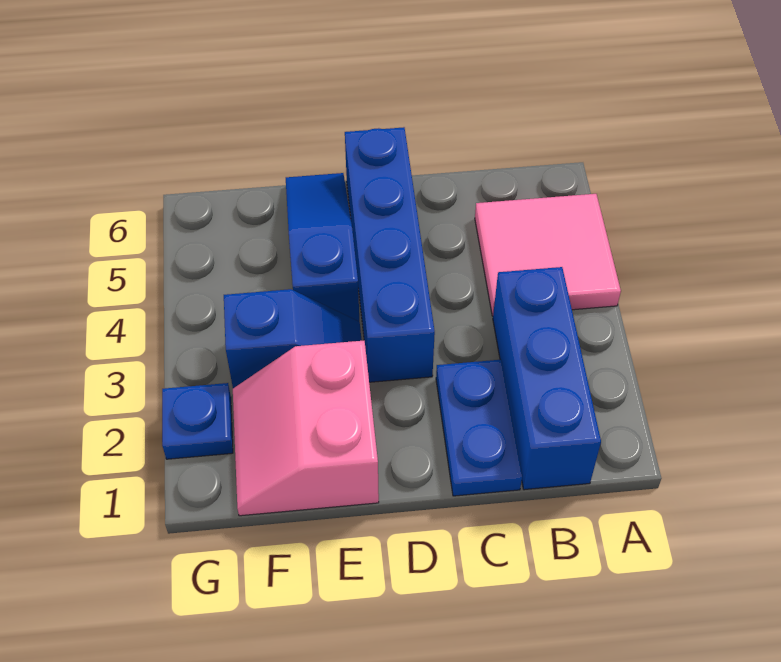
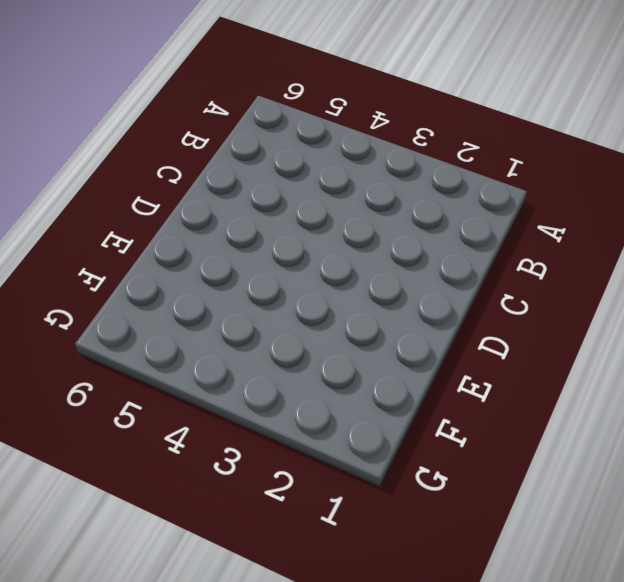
none -> pink 2x2 tile [475,194,621,316]
none -> blue 1x3 brick [493,267,601,490]

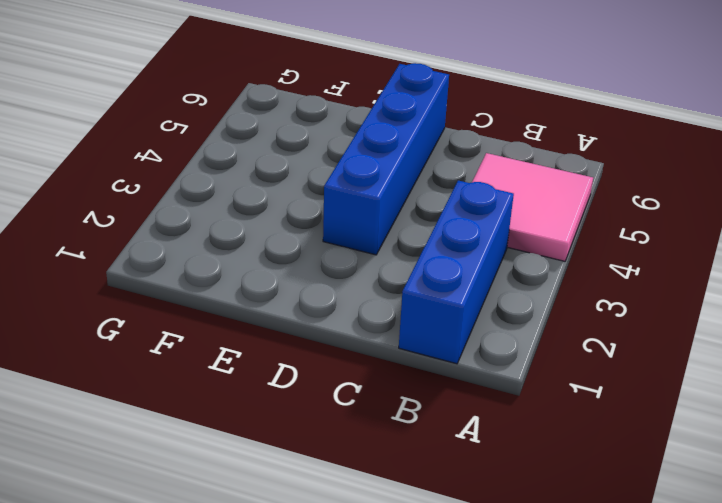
none -> blue 1x2 plate [436,360,522,496]
none -> pink 2x2 slope [233,340,379,516]

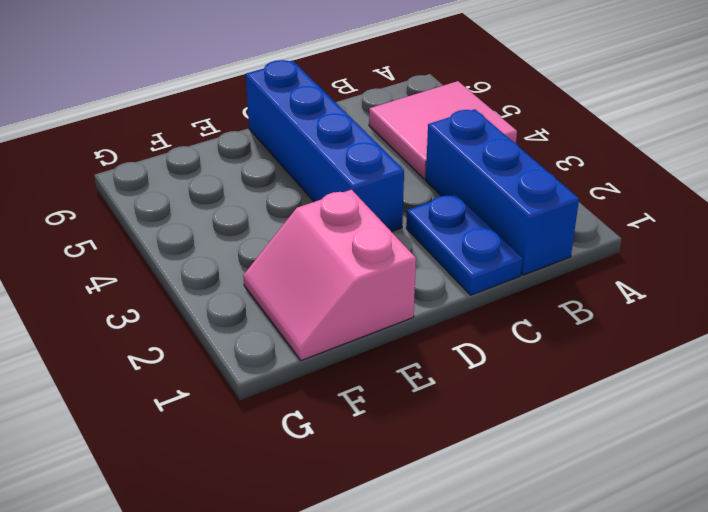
none -> blue 1x2 slope [224,289,362,388]
none -> blue 1x3 slope [286,173,359,321]

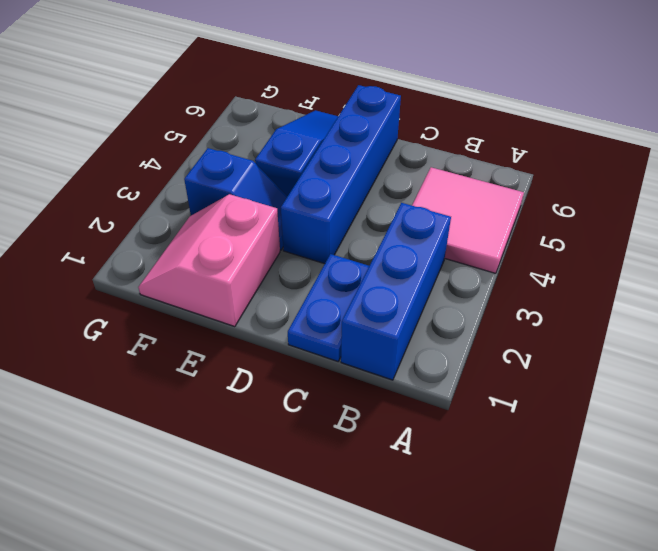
none -> blue 1x1 plate [162,383,233,459]

